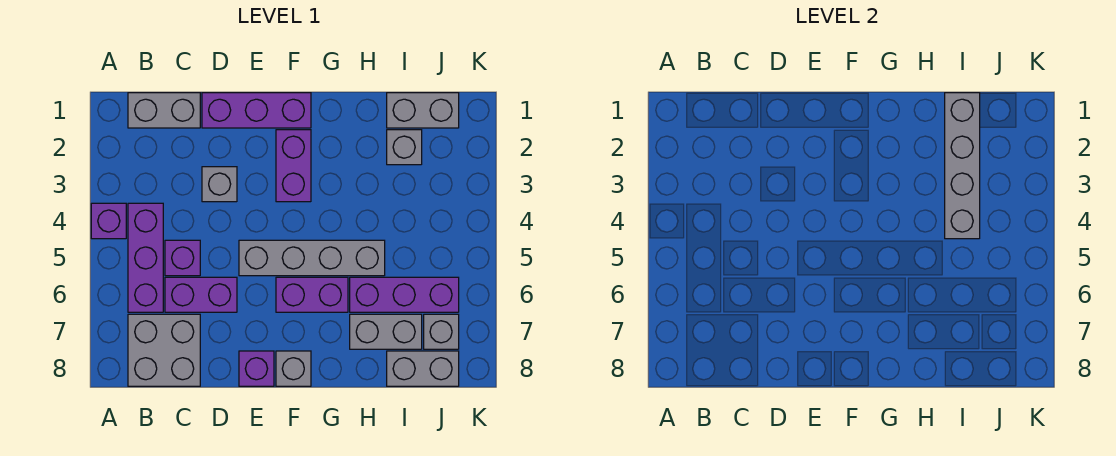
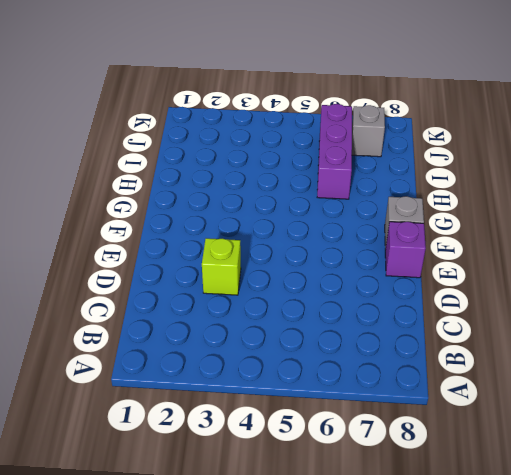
lime 1x1 brick [202,238,241,295] -> grey 1x1 brick [202,167,237,202]
none -> purple 1x1 brick [91,203,126,239]
none -> grey 1x2 brick [128,93,200,128]
none -> purple 1x3 brick [128,203,163,312]

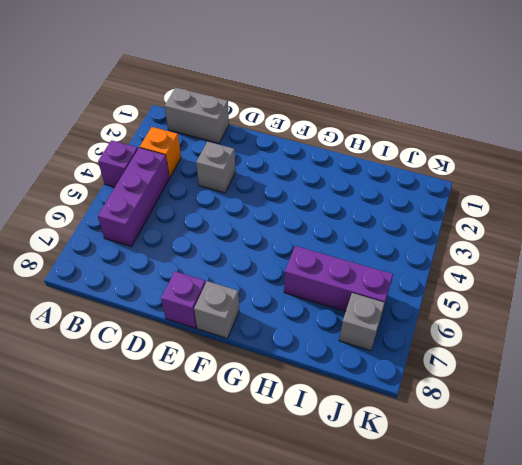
orange 1x1 brick [140,127,181,177] -> none
none -> grey 2x2 brick [128,314,200,386]
none -> purple 1x1 brick [165,240,200,276]
none -> purple 1x2 brick [165,277,237,312]

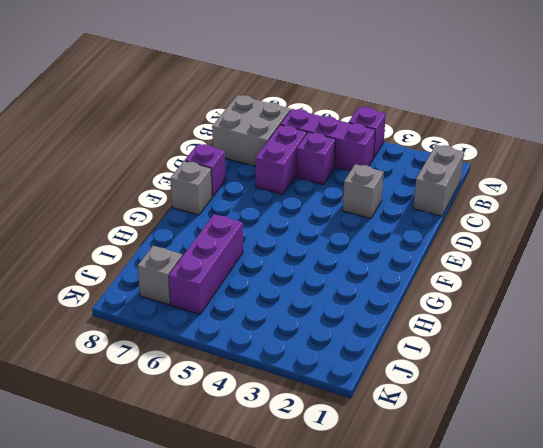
none -> purple 1x3 brick [202,93,311,128]
none -> grey 1x4 brick [239,240,385,276]
none -> purple 1x2 brick [276,130,311,202]

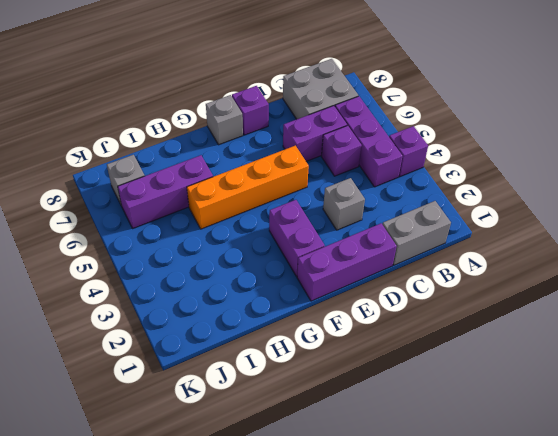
orange 1x4 brick [187,146,309,229] -> grey 1x4 brick [239,240,385,276]
none -> purple 1x2 brick [276,277,348,312]
none -> grey 1x2 brick [350,314,422,349]
none -> grey 1x2 brick [387,93,459,128]

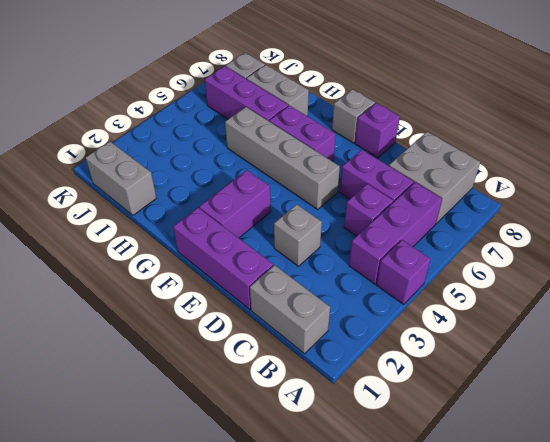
none -> grey 1x1 brick [387,130,422,165]
none -> grey 1x2 brick [387,351,459,386]
none -> grey 1x4 brick [945,93,980,239]

